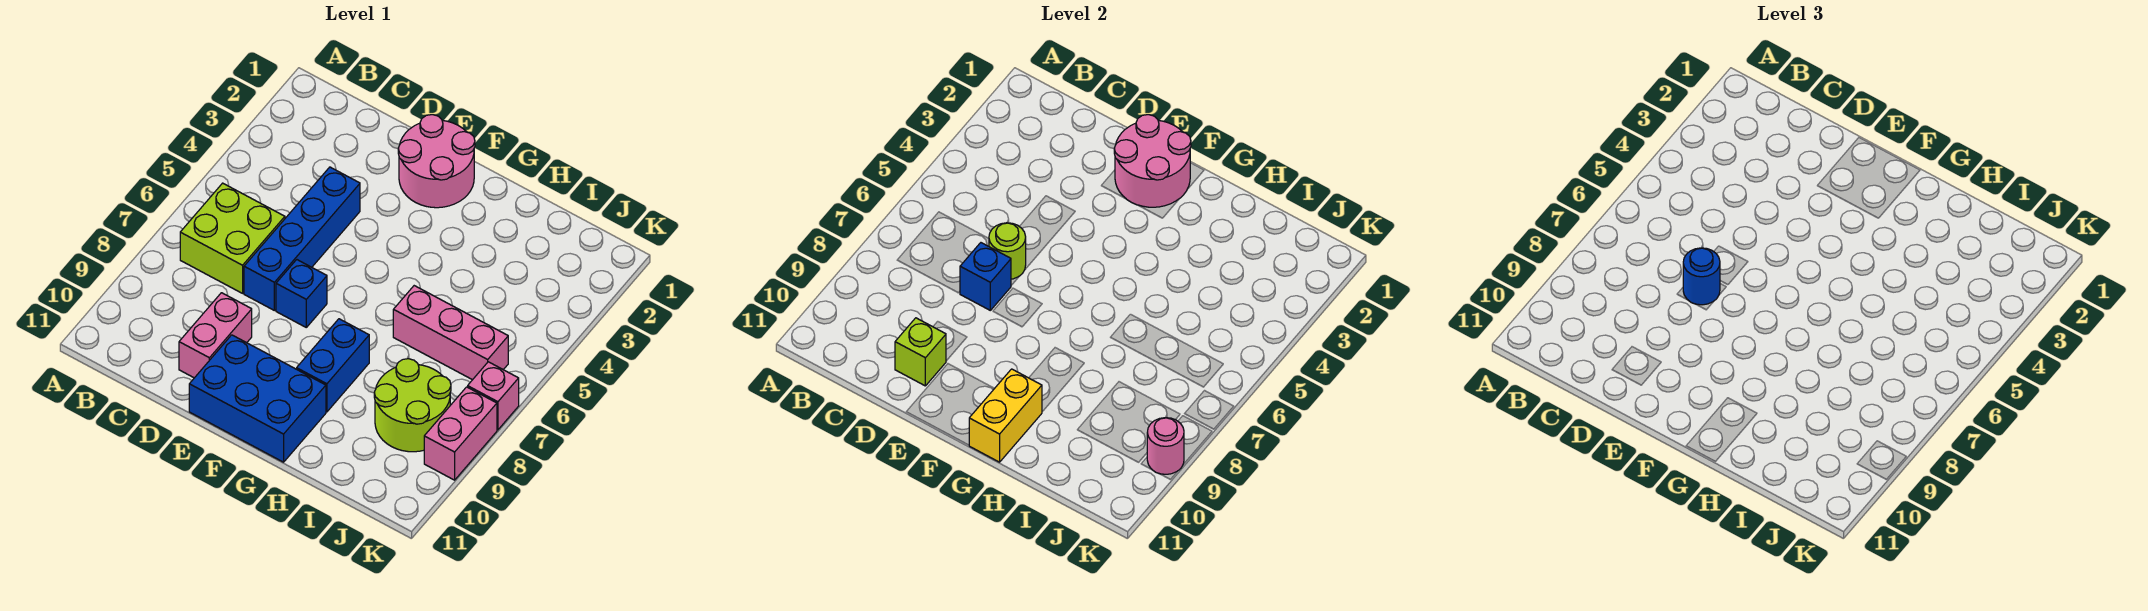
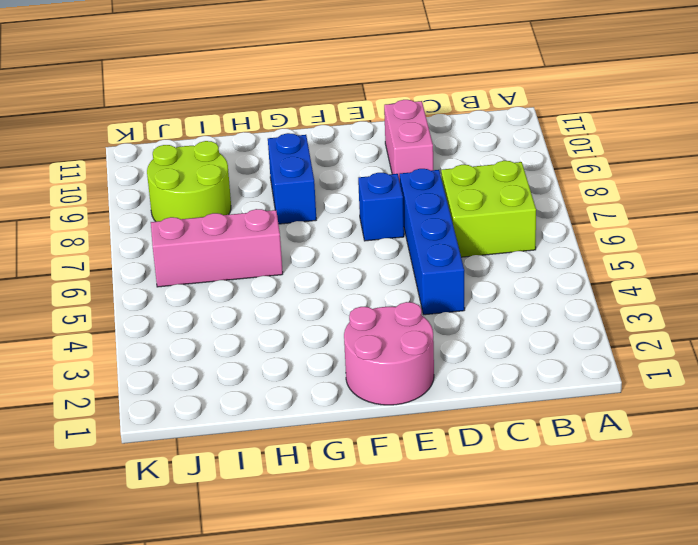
none -> blue 2x3 brick [189,335,326,462]
none -> pink 1x1 brick [468,362,519,430]
none -> pink 1x2 brick [424,387,497,480]

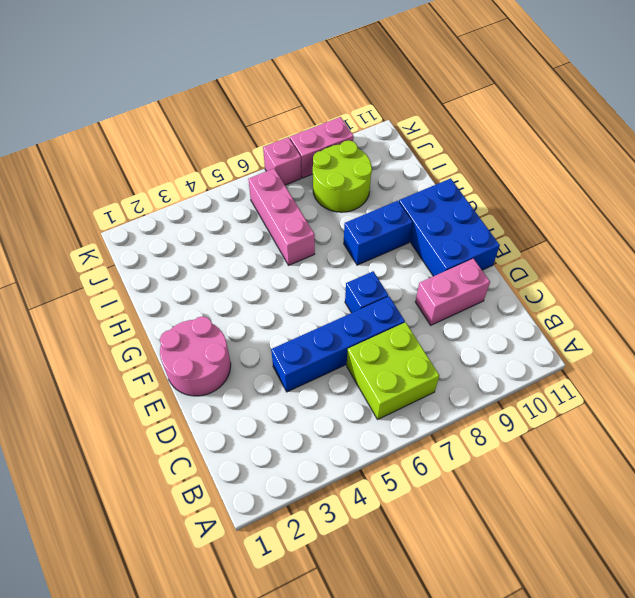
none -> lime 1x1 round brick [989,223,1026,279]
none -> blue 1x1 brick [960,243,1011,310]
none -> lime 1x1 brick [895,318,946,386]

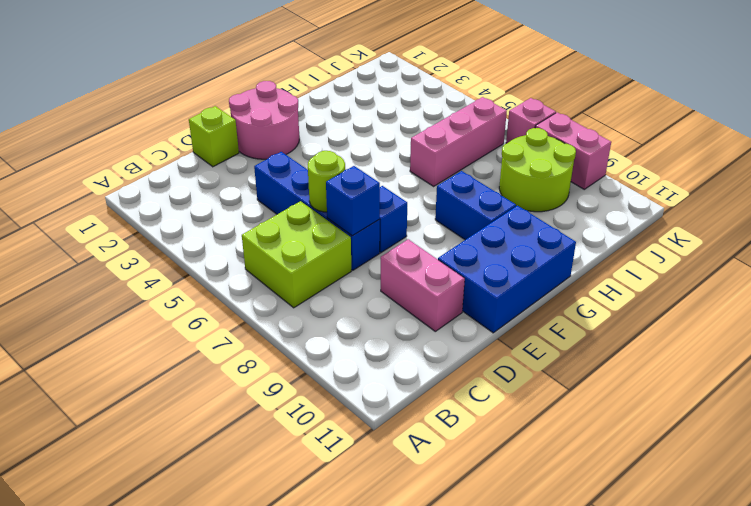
lime 1x1 brick [189,106,239,167] -> lime 1x1 brick moved to [895,318,946,386]
none -> pink 2x2 round brick [1114,115,1191,207]
none -> yellow 1x2 brick [969,369,1042,462]
none -> pink 1x1 round brick [1147,418,1184,474]

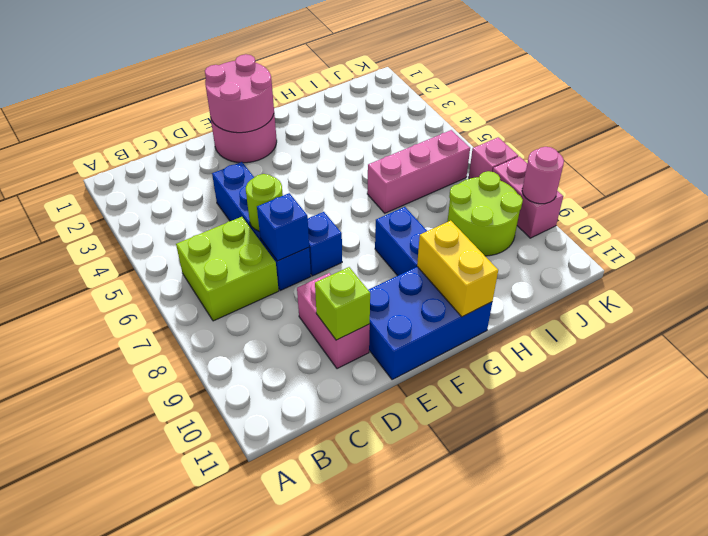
none -> blue 1x1 round brick [1683,248,1720,305]

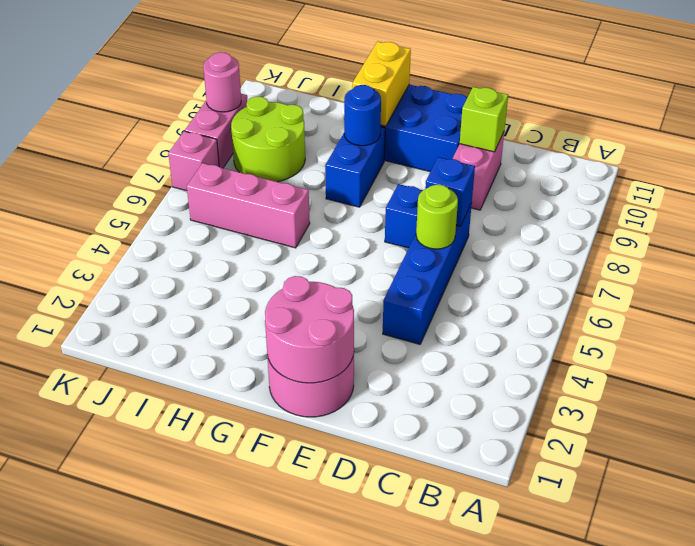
blue 1x1 round brick [344,85,381,146] -> blue 1x1 round brick moved to [1683,248,1720,305]
none -> lime 2x2 brick [180,183,285,293]

